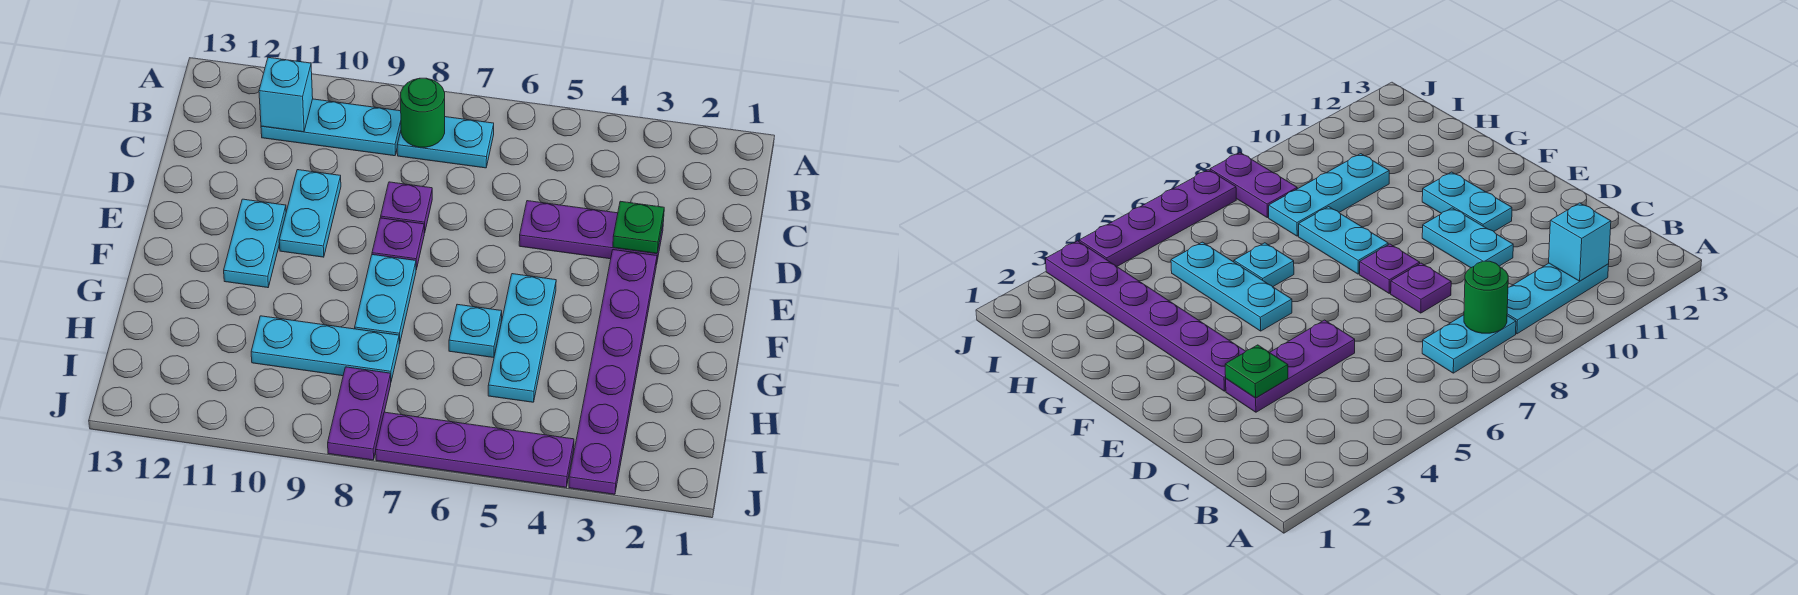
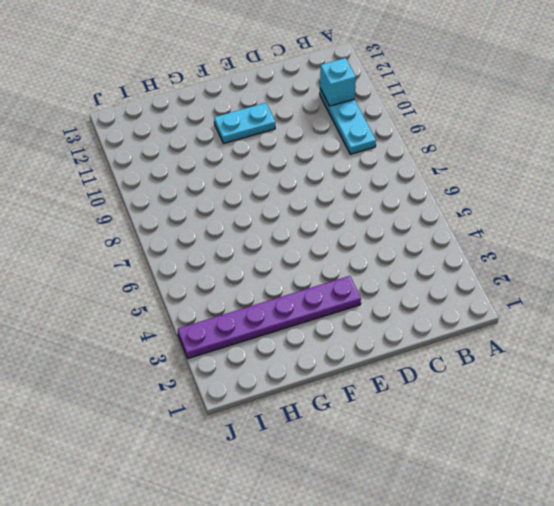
none -> cyan 1x2 plate [397,117,494,168]
none -> purple 1x3 plate [519,201,664,265]
none -> purple 1x1 plate [381,182,432,233]

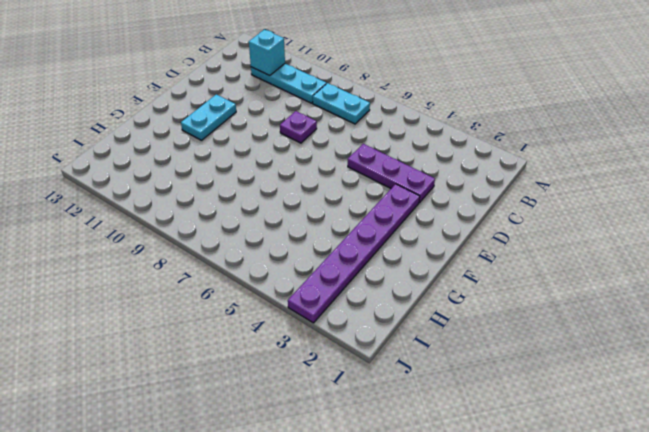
none -> cyan 1x2 plate [279,170,341,257]
none -> purple 1x1 plate [372,218,424,270]
none -> cyan 1x3 plate [488,274,556,402]

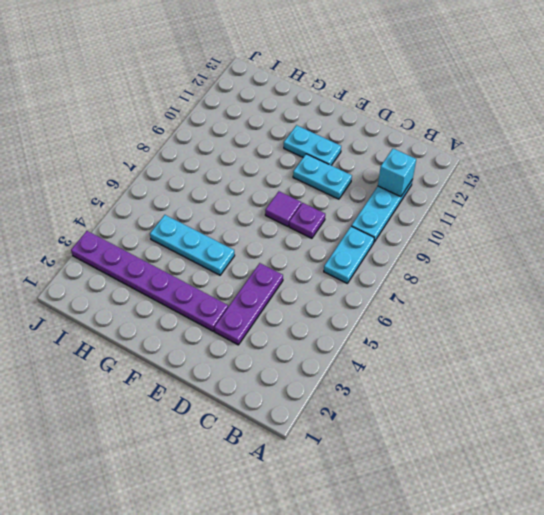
purple 1x1 tile [265,191,301,226] -> purple 1x1 plate [372,218,424,270]
none -> cyan 1x2 plate [355,255,416,344]
none -> cyan 1x1 plate [449,304,502,358]
none -> cyan 1x3 plate [251,316,399,381]

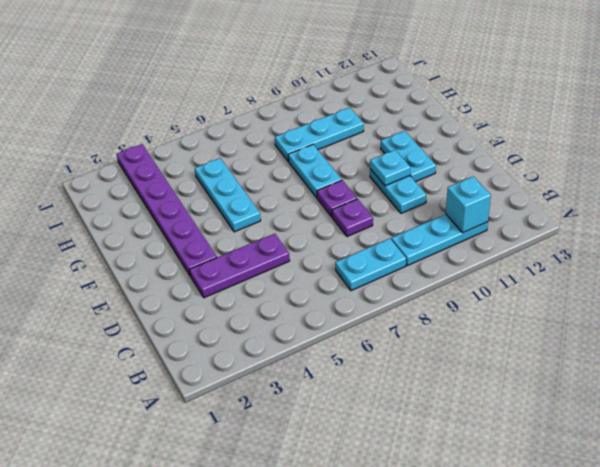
cyan 1x1 plate [370,150,410,186] -> cyan 1x1 plate moved to [449,304,502,358]
none -> purple 1x2 plate [328,367,391,460]
none -> purple 1x4 plate [376,412,574,487]
none -> green 1x1 round brick [401,78,445,147]

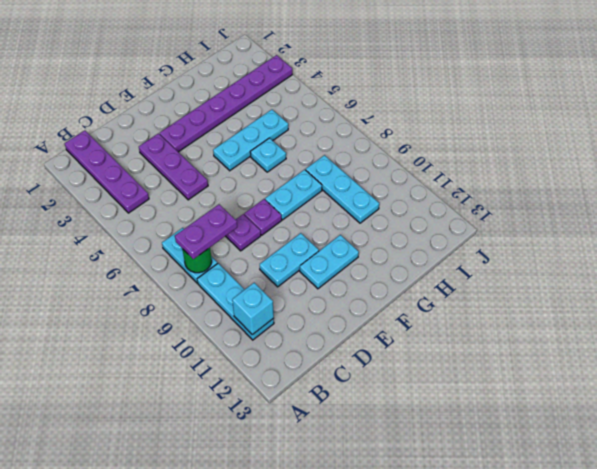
purple 1x4 plate [64,130,149,213] -> purple 1x4 plate moved to [376,412,574,487]
purple 1x2 plate [175,204,237,259] -> purple 1x2 plate moved to [328,367,391,460]
none -> green 1x1 plate [613,201,664,253]

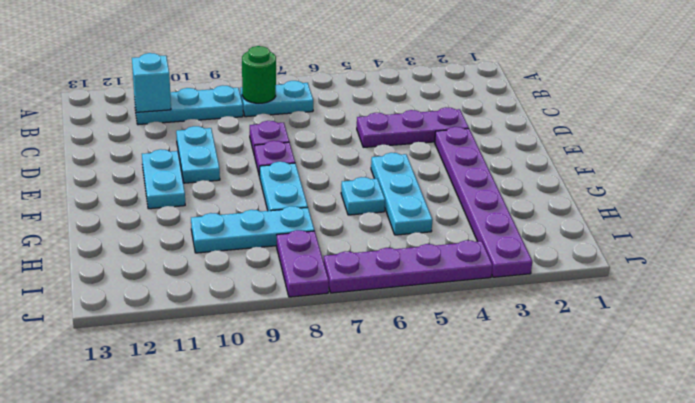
none -> green 1x1 plate [613,201,664,253]

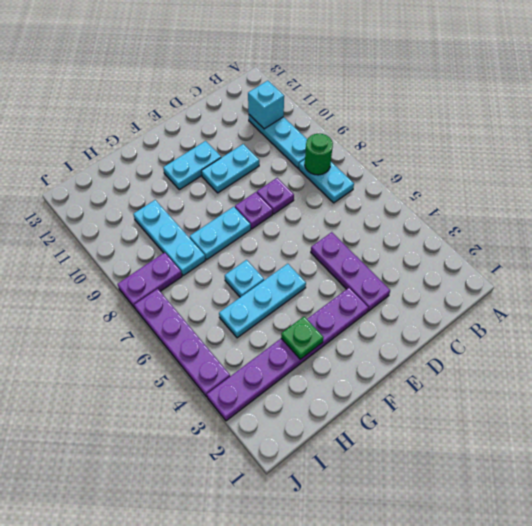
green 1x1 plate [281,317,324,359] -> green 1x1 plate moved to [613,201,664,253]

